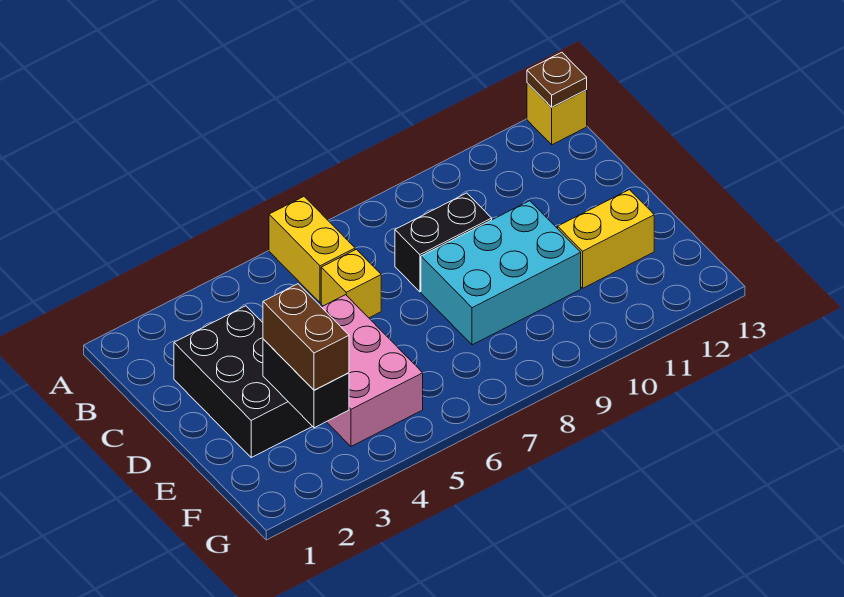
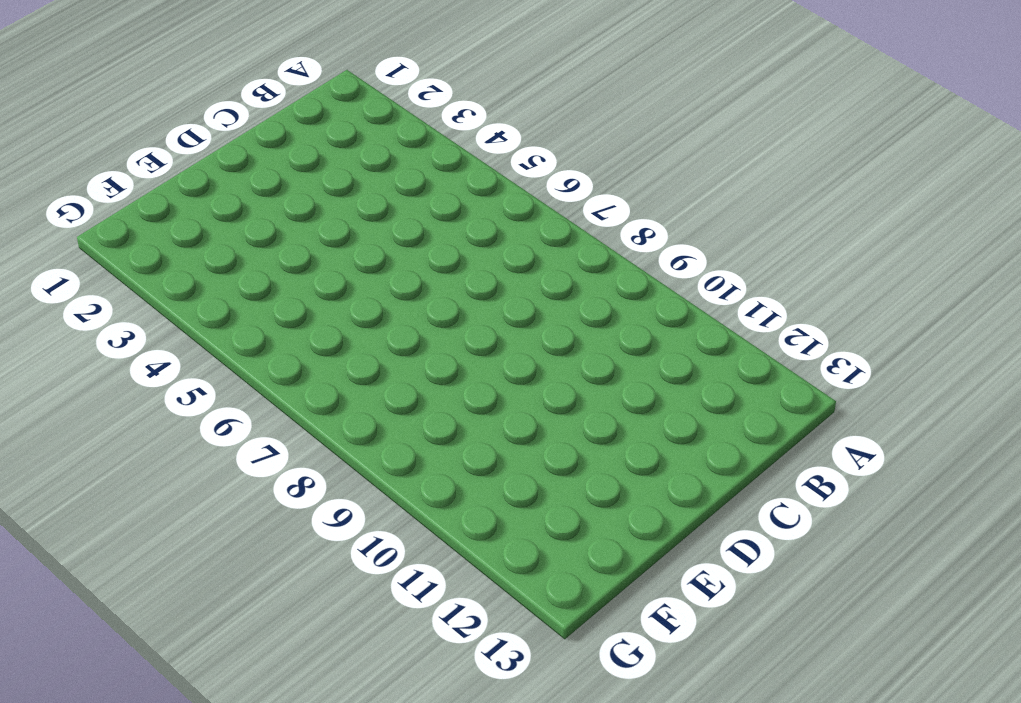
none -> yellow 1x2 brick [269,197,355,303]
none -> yellow 1x1 brick [527,83,587,145]

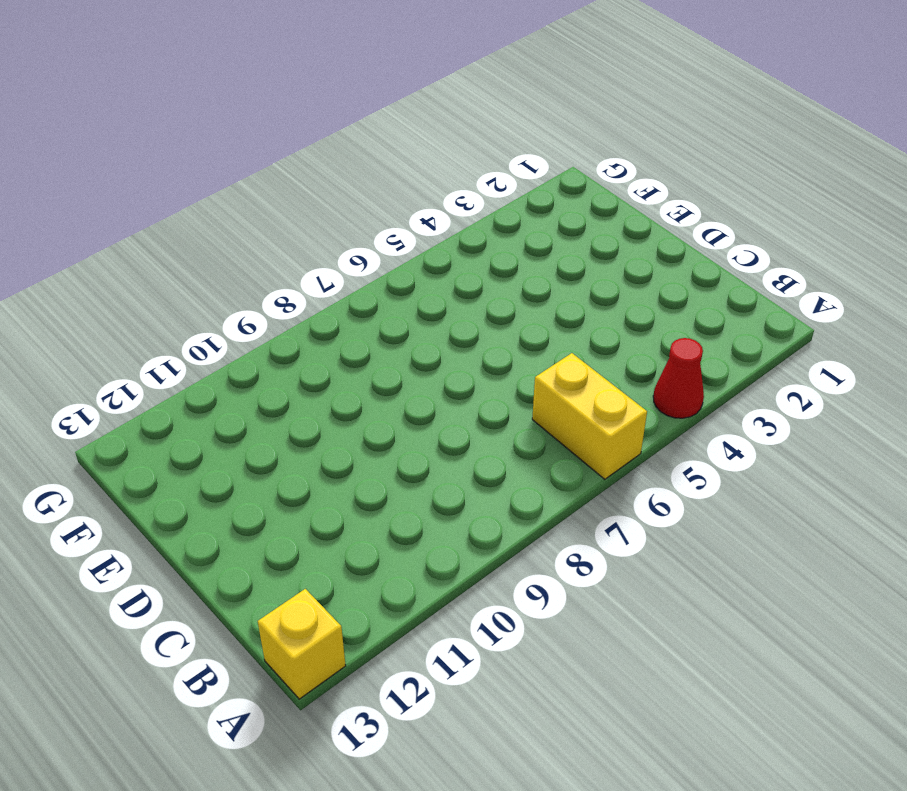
red 1x1 cone [653,338,704,418] -> none
none -> black 2x3 brick [174,306,313,457]
none -> yellow 1x1 brick [321,249,381,318]

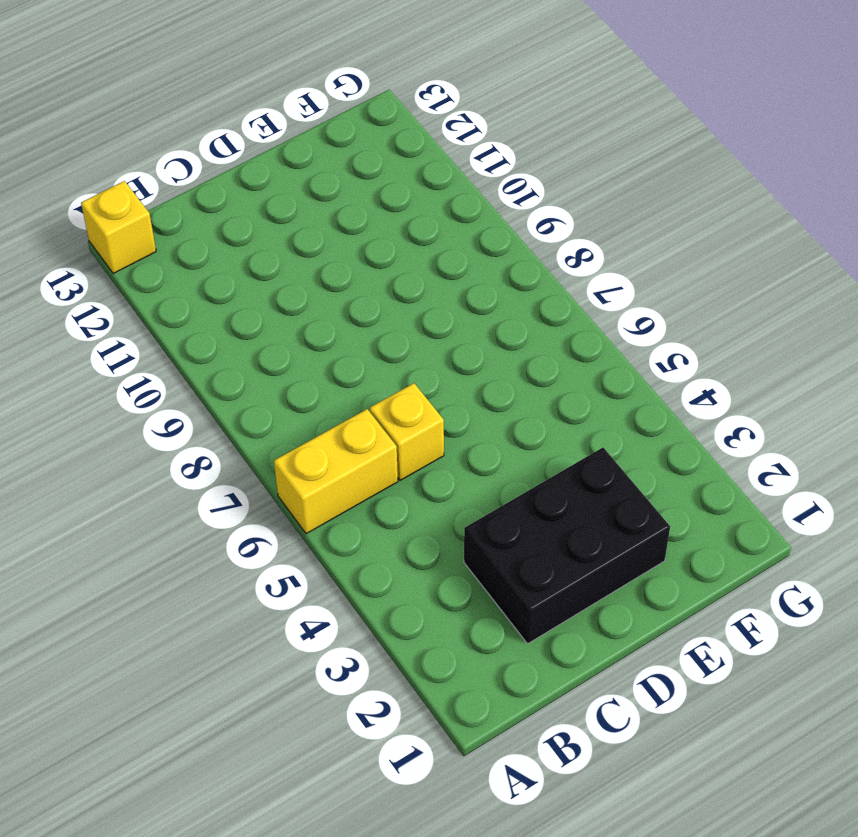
none -> black 1x2 brick [395,193,492,292]
none -> pink 2x3 brick [322,295,423,446]

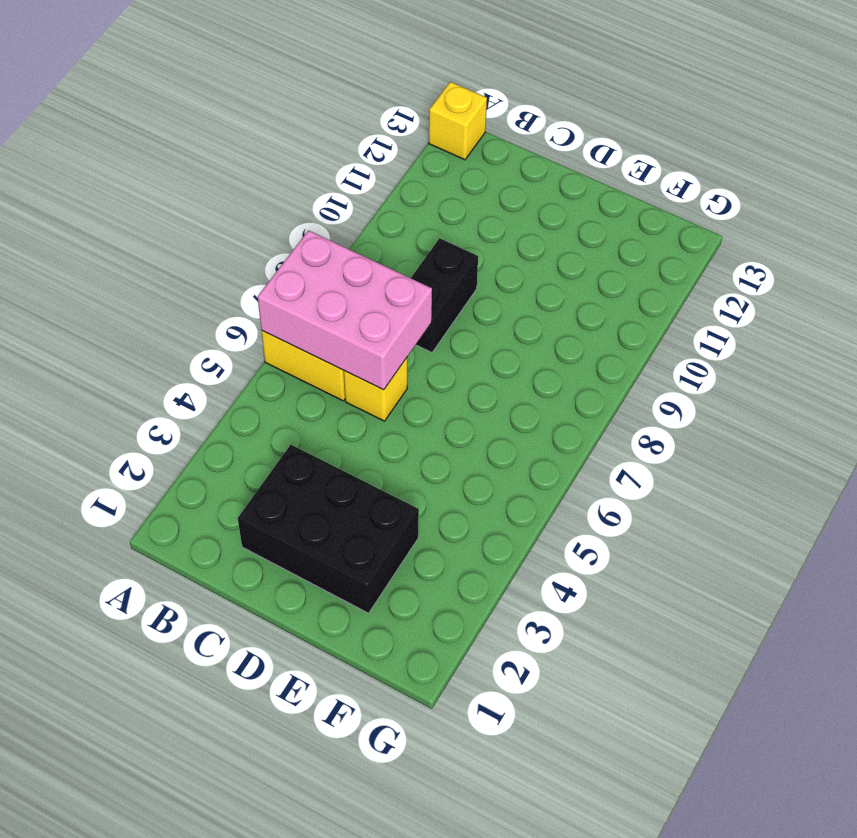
pink 2x3 brick [258,230,432,390] -> pink 2x3 brick moved to [322,295,423,446]
none -> cyan 2x3 brick [421,201,581,345]
none -> yellow 1x2 brick [558,190,654,288]

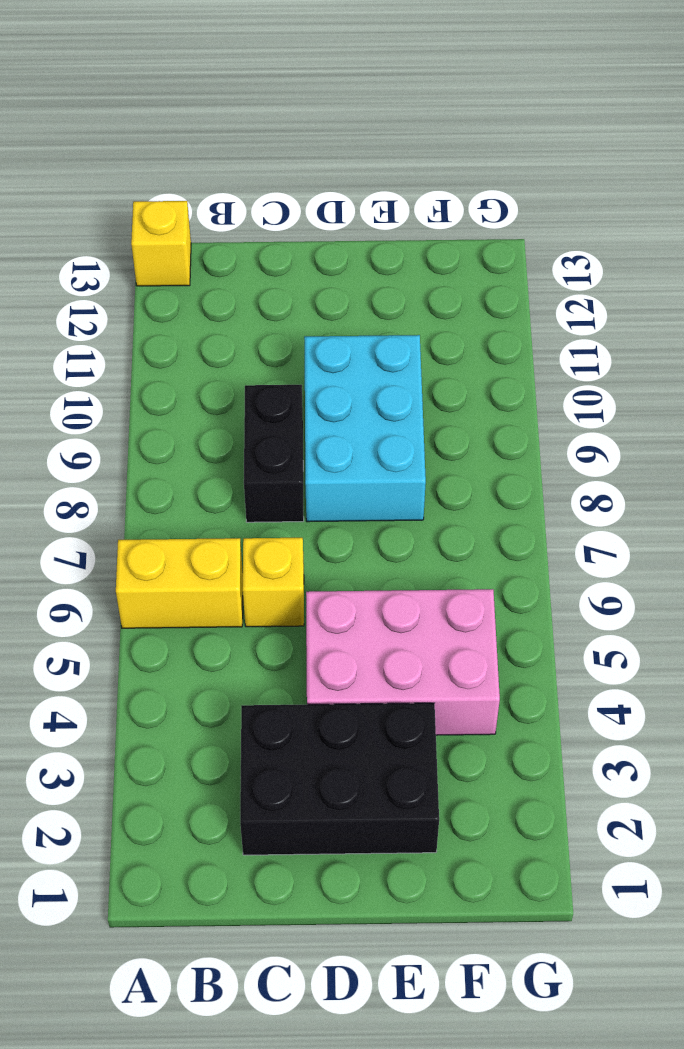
none -> yellow 1x2 brick [558,190,654,288]
none -> brown 1x1 plate [527,52,587,107]

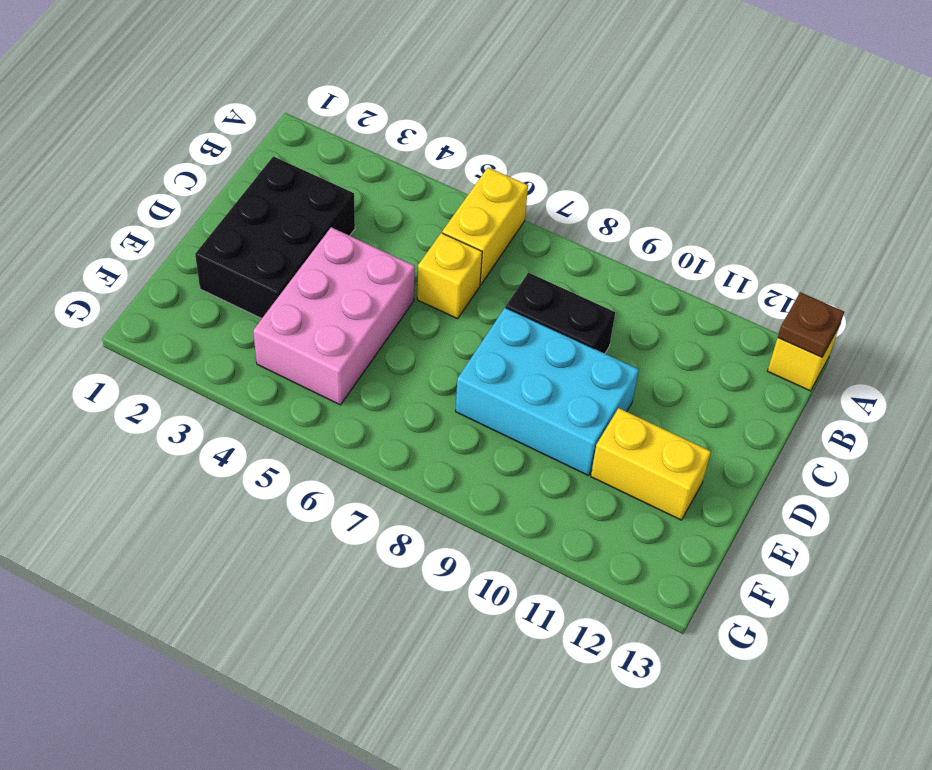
none -> black 1x2 brick [263,339,349,428]
none -> brown 1x2 brick [263,284,349,390]

